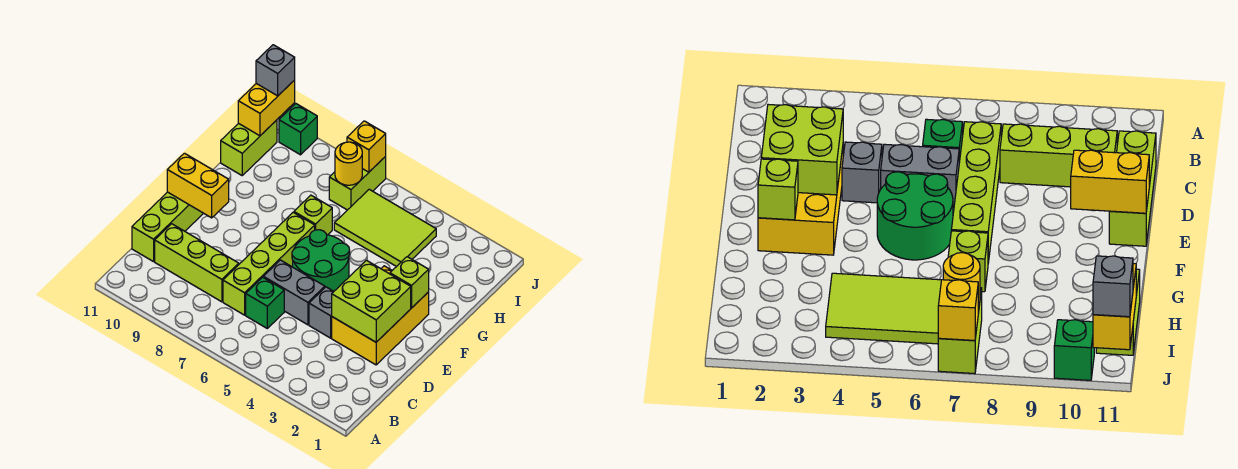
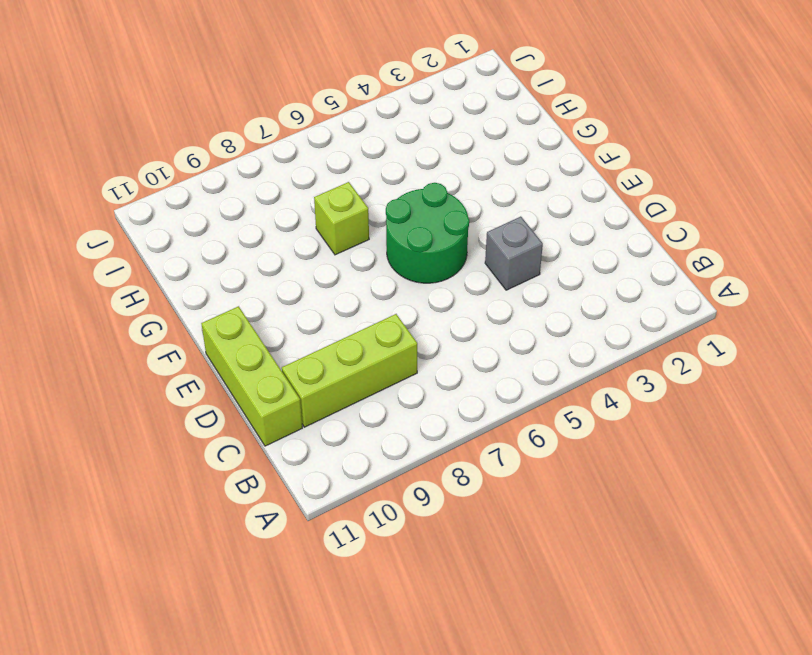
none -> green 1x1 brick [246,277,284,328]
none -> lime 1x4 brick [223,212,315,315]
none -> yellow 2x3 brick [332,266,429,365]

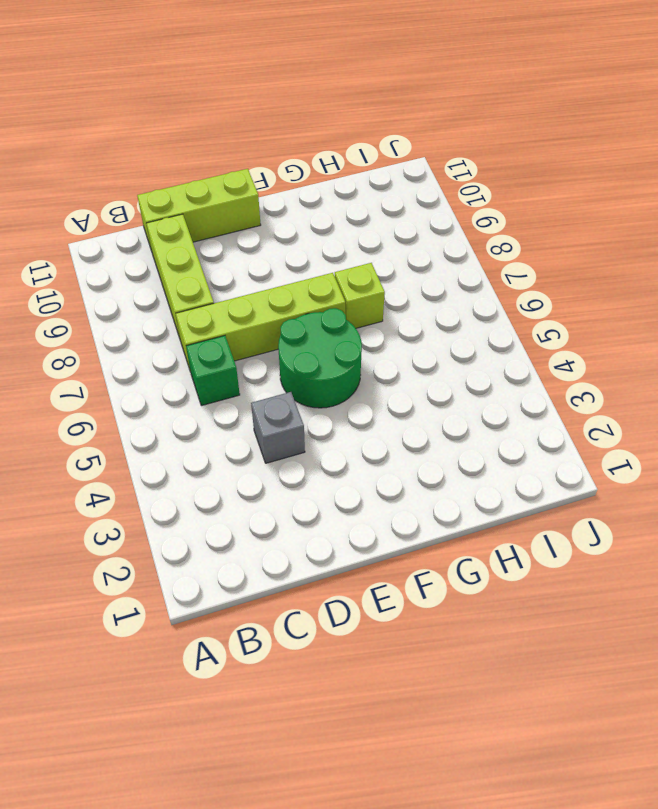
none -> yellow 2x3 brick [332,266,429,365]
none -> grey 1x2 brick [263,260,325,325]
none -> lime 2x3 tile [334,189,436,267]

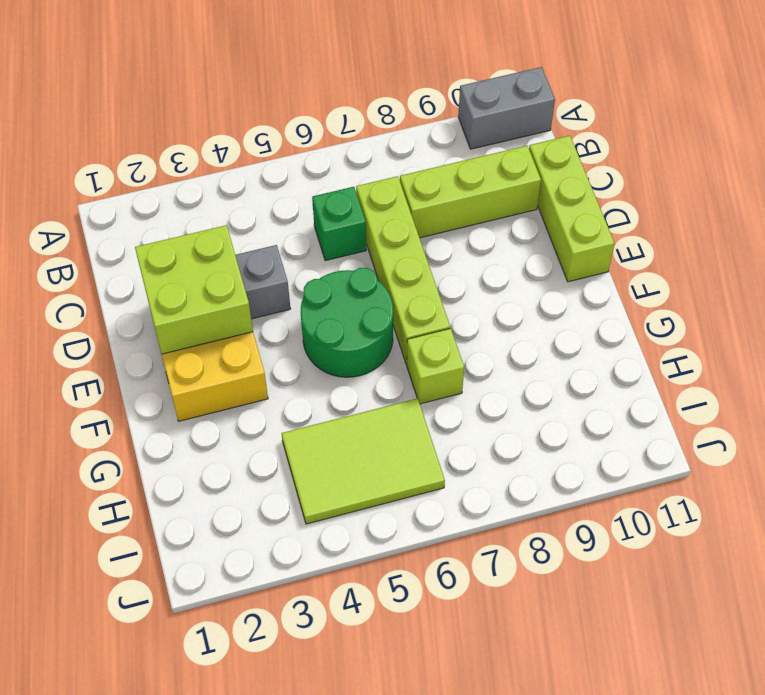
grey 1x2 brick [458,67,555,149] -> grey 1x2 brick moved to [263,260,325,325]
none -> lime 1x2 brick [221,120,277,175]
none -> lime 1x2 brick [329,156,386,210]
none -> green 1x1 brick [279,104,317,155]

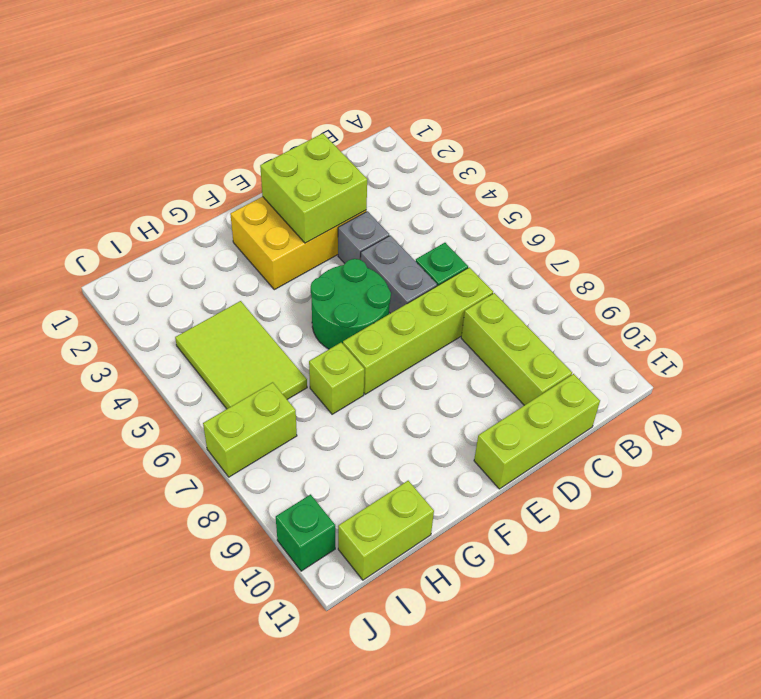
none -> yellow 1x2 brick [167,153,229,218]
none -> lime 1x1 brick [390,257,429,308]
none -> yellow 1x1 round brick [335,142,362,185]

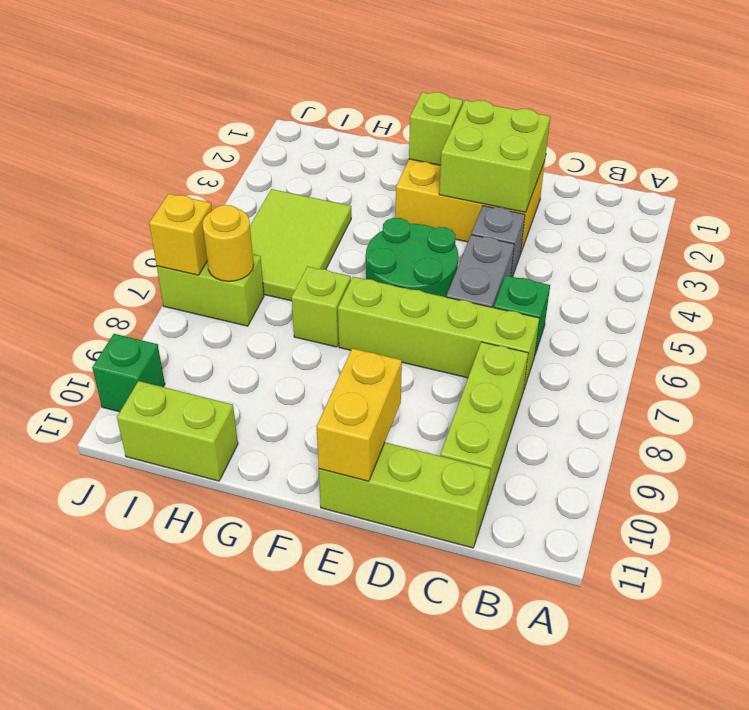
none -> yellow 1x2 brick [238,80,295,136]
none -> grey 1x1 brick [256,45,295,96]

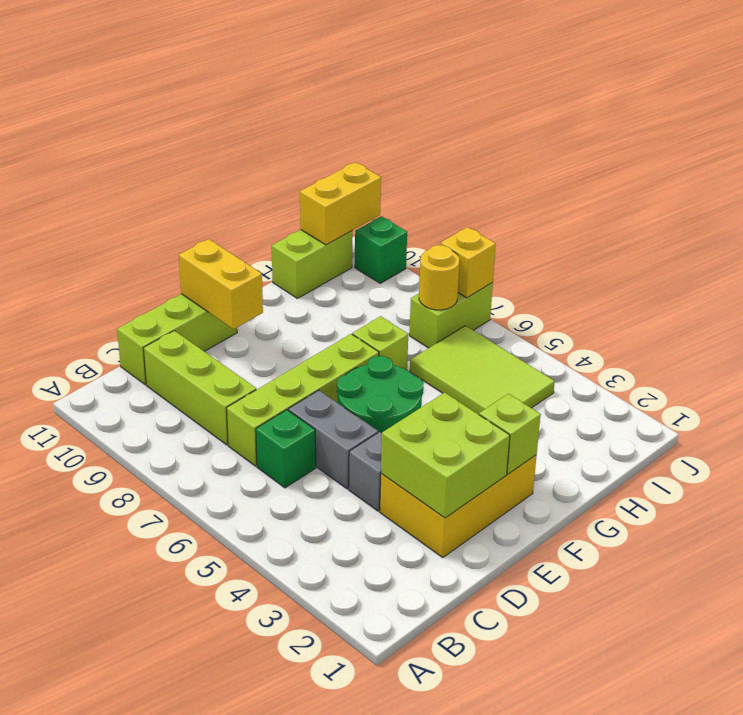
none -> grey 1x1 brick [256,45,295,96]

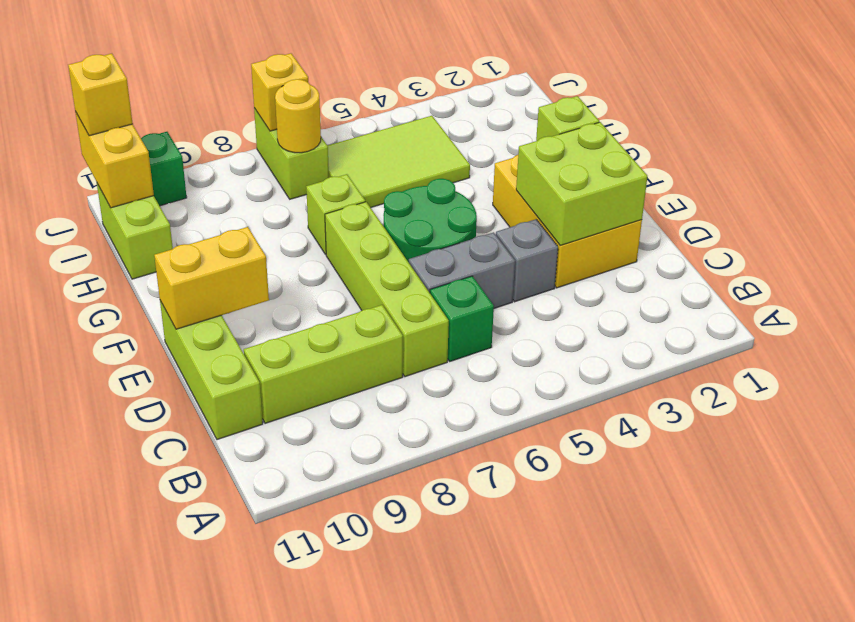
yellow 1x1 brick [68,54,133,136] -> grey 1x1 brick [256,45,295,96]

